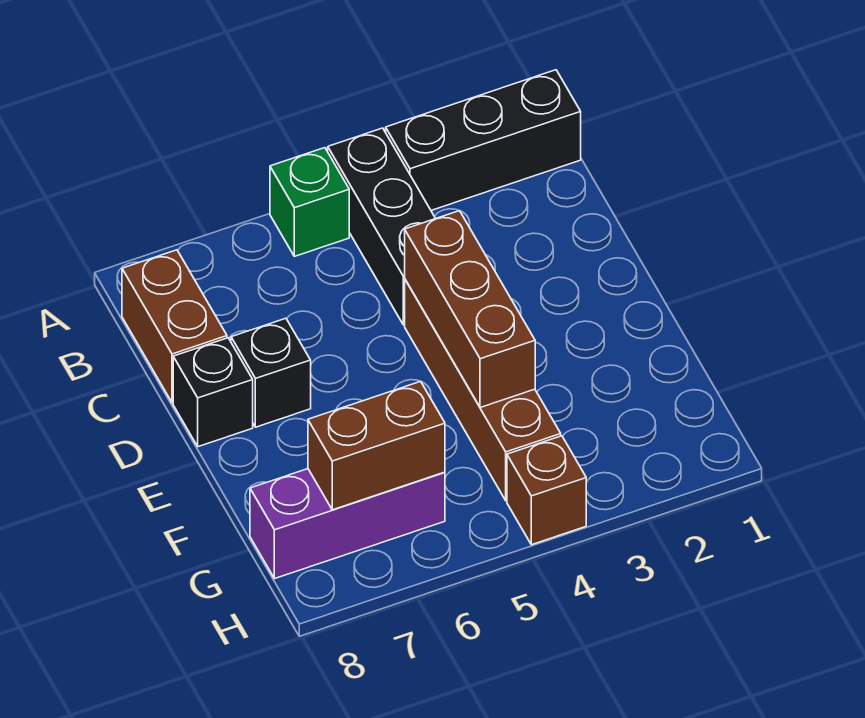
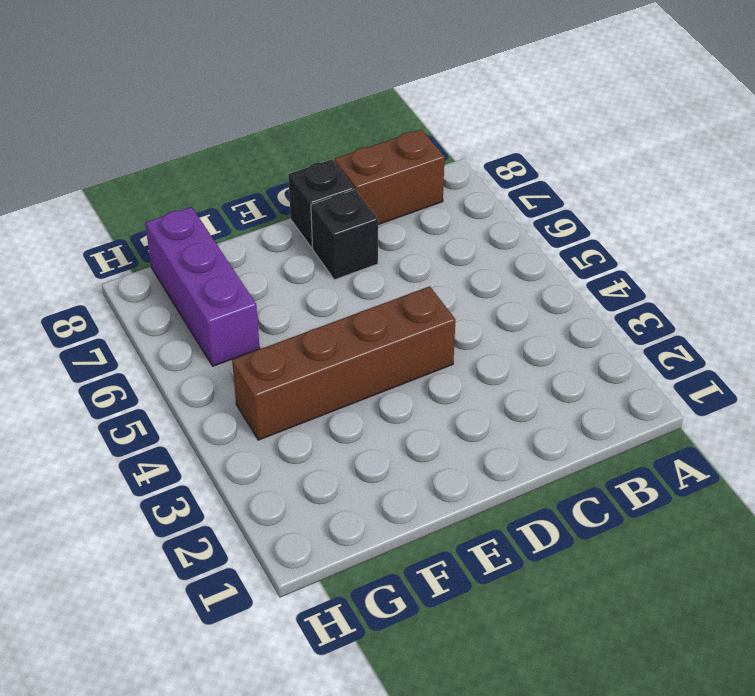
none -> black 1x3 brick [386,70,581,210]
none -> black 1x3 brick [328,128,436,325]

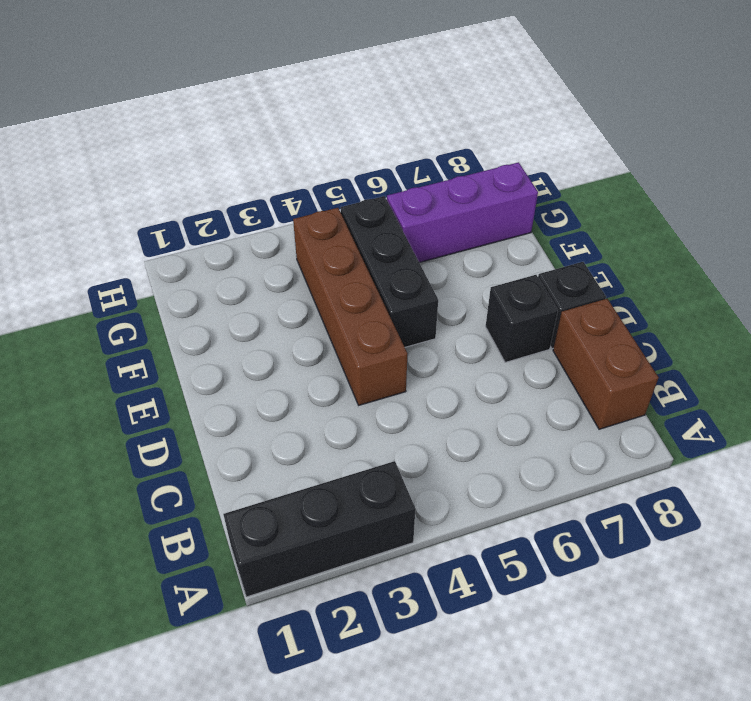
black 1x3 brick [340,196,438,347] -> black 1x3 brick moved to [328,128,436,325]
none -> green 1x1 brick [270,148,349,256]
none -> brown 1x1 brick [507,436,586,545]

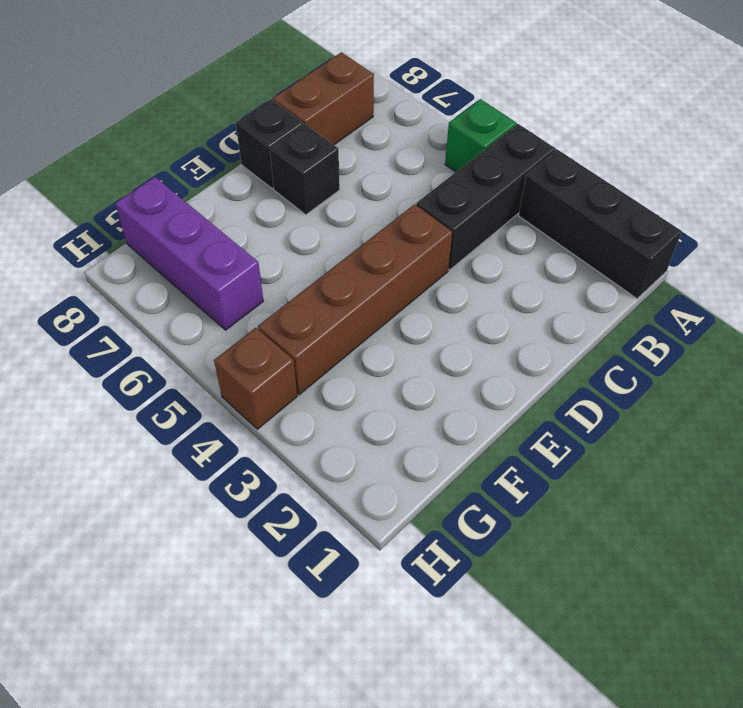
none -> brown 1x3 brick [405,211,535,408]
none -> brown 1x2 brick [308,381,445,510]

